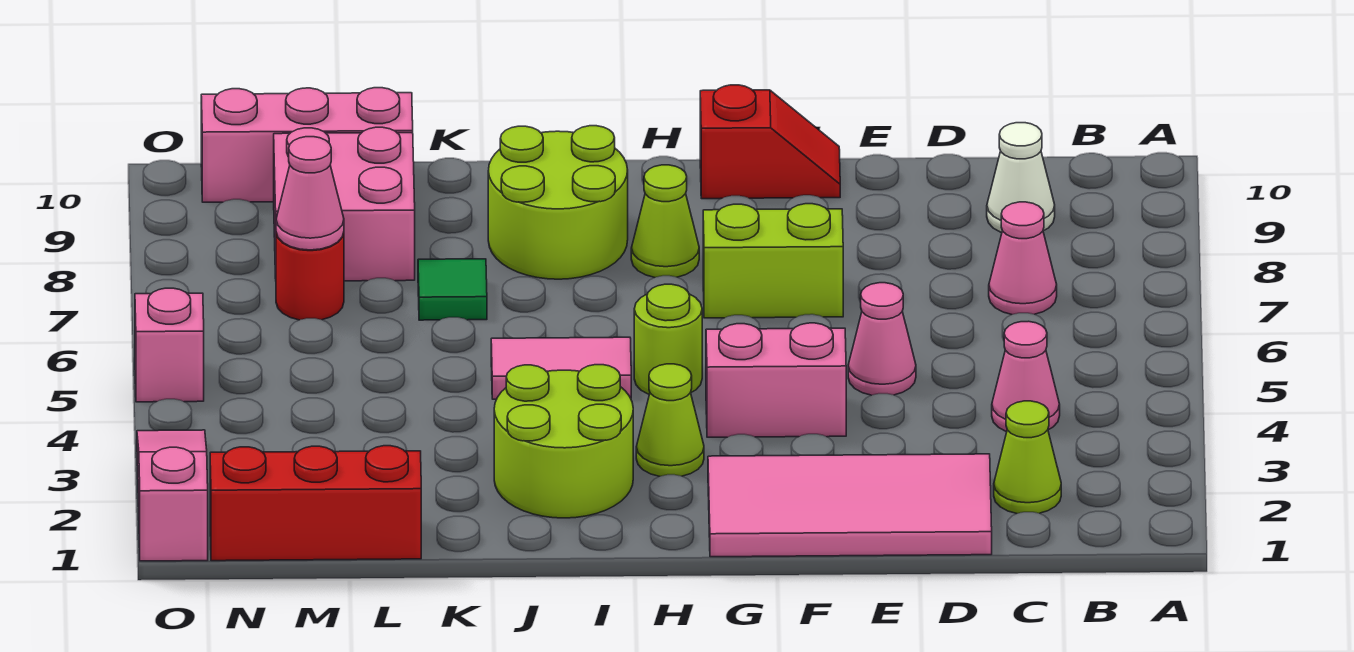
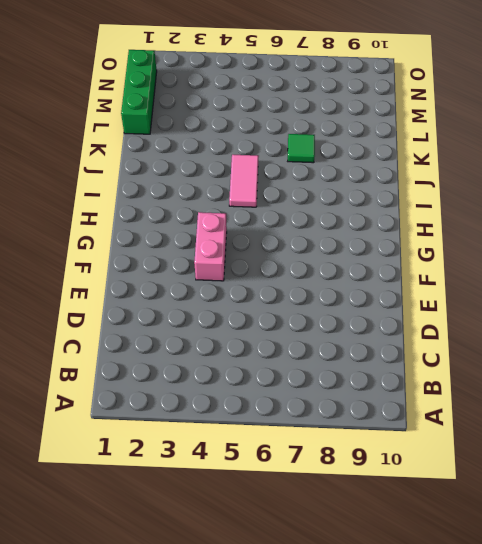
green 1x3 brick [121,50,157,134] -> red 1x3 brick [210,446,421,561]
none -> lime 1x1 cone [994,401,1061,513]
none -> pink 1x1 cone [992,321,1060,432]
none -> pink 1x1 cone [989,202,1057,314]

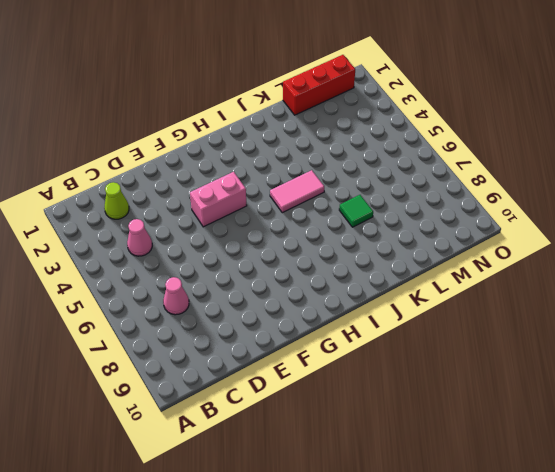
none -> white 1x1 cone [987,123,1055,233]
none -> pink 2x4 tile [708,454,992,557]
none -> pink 1x1 cone [848,283,916,395]

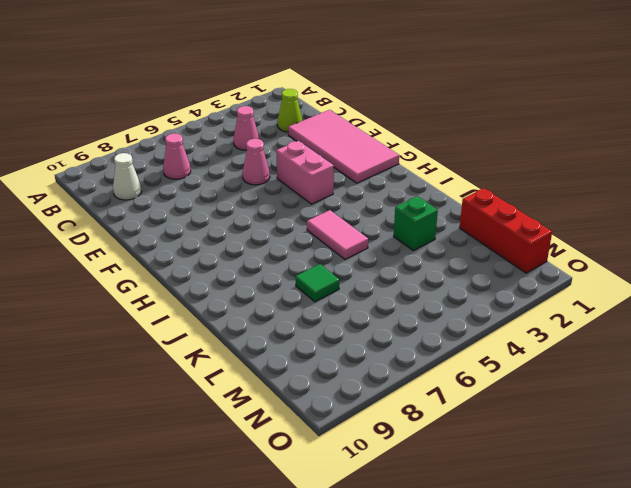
green 1x1 brick [394,196,438,251] -> none
none -> lime 1x2 brick [703,204,843,318]
none -> red 1x2 slope [700,85,840,199]
none -> lime 1x1 cone [636,364,704,476]

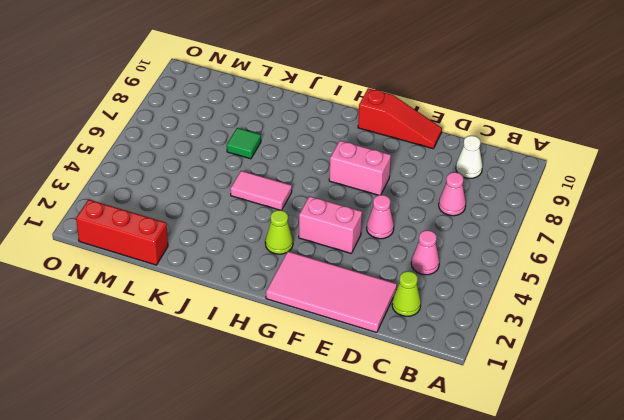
red 1x3 slope [358,88,442,149] -> red 1x2 slope [700,85,840,199]
pink 1x2 brick [329,141,391,195] -> lime 1x2 brick [703,204,843,318]
none -> lime 1x1 round brick [634,284,702,394]
none -> lime 1x1 cone [631,165,699,278]
none -> lime 2x2 round brick [494,365,633,518]

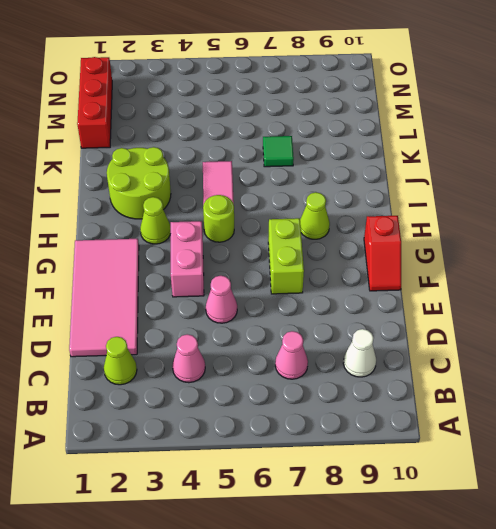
none -> lime 2x2 round brick [488,126,628,279]
none -> pink 2x2 brick [274,127,415,281]
none -> pink 1x3 brick [201,88,413,202]

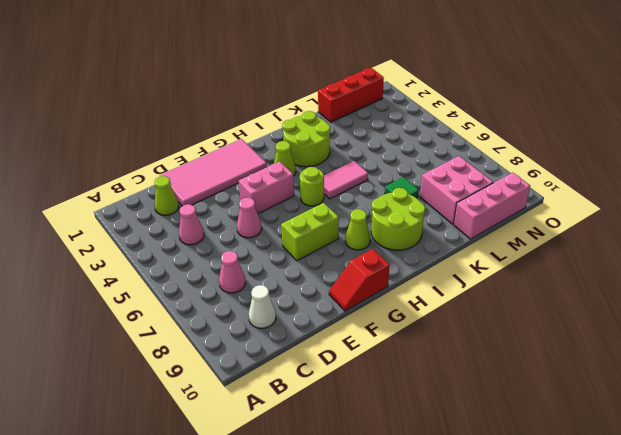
none -> red 1x1 round brick [276,233,344,320]
none -> pink 1x3 slope [137,430,208,561]
none -> pink 1x1 brick [135,288,204,402]

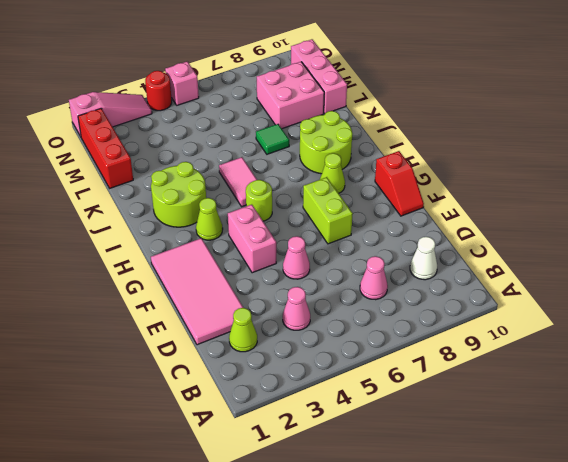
red 1x1 round brick [145,71,172,111] -> red 1x1 round brick moved to [276,233,344,320]
none -> pink 1x1 cone [276,137,344,250]

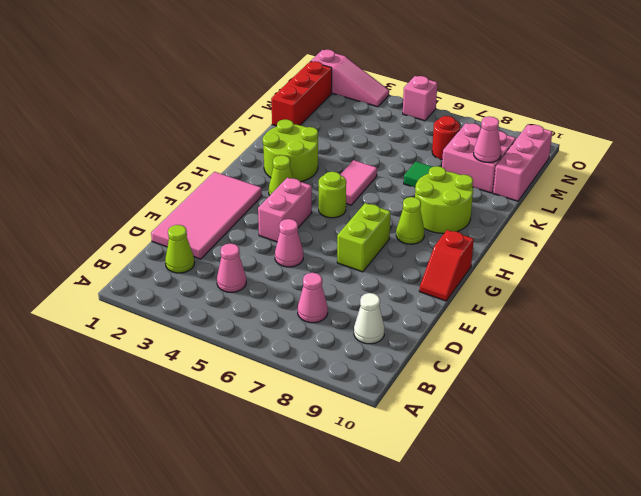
pink 1x1 cone [474,116,501,163] -> pink 1x1 cone moved to [276,137,344,250]

